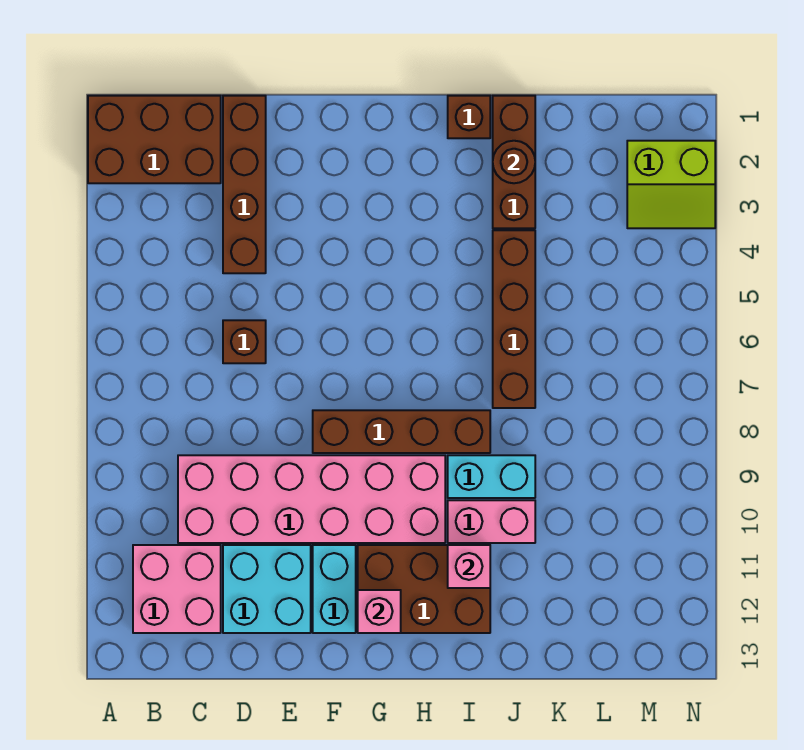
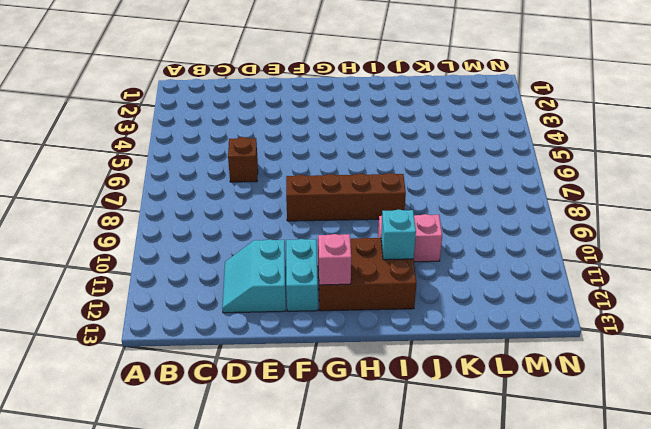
cyan 2x2 slope [222,239,286,313] -> cyan 2x2 brick [223,545,311,633]
cyan 1x1 brick [381,209,416,260] -> pink 1x1 brick [448,545,490,588]
none -> brown 2x3 brick [88,96,221,183]
none -> pink 2x2 brick [133,545,221,633]
none -> pink 2x6 brick [178,455,445,543]

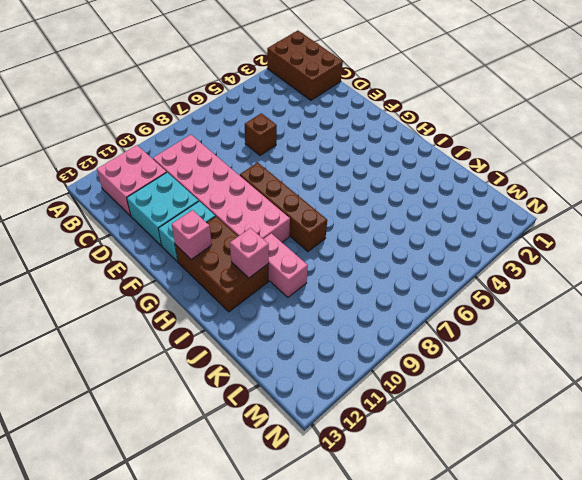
none -> brown 1x4 brick [223,96,266,273]
none -> brown 1x1 brick [448,96,490,138]
none -> cyan 1x2 brick [448,455,535,498]

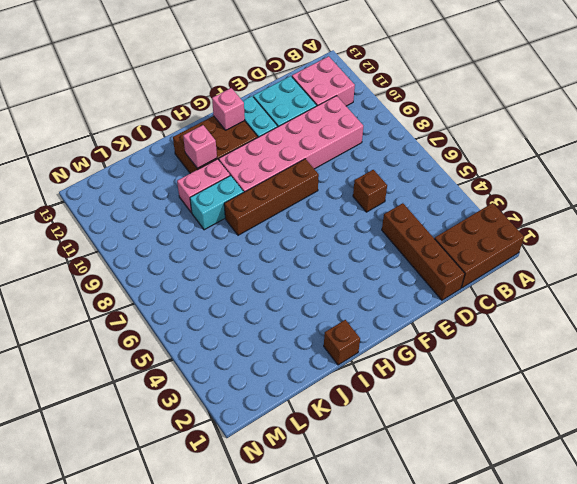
none -> brown 1x3 brick [493,96,535,228]
none -> brown 1x4 brick [493,230,535,408]
none -> lime 2x2 slope [627,141,715,228]

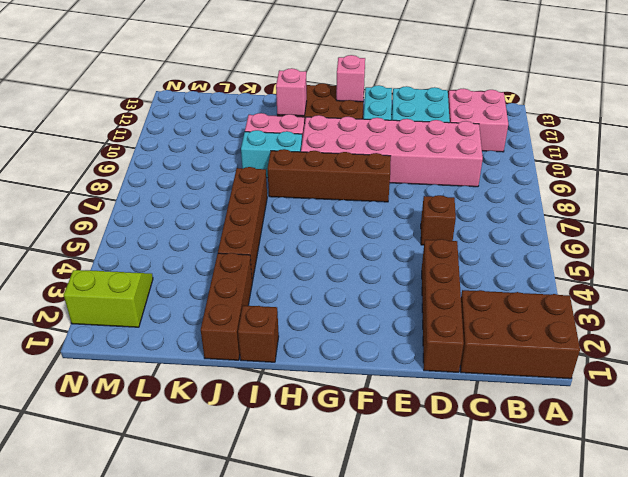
none -> brown 1x1 round brick [493,141,535,183]

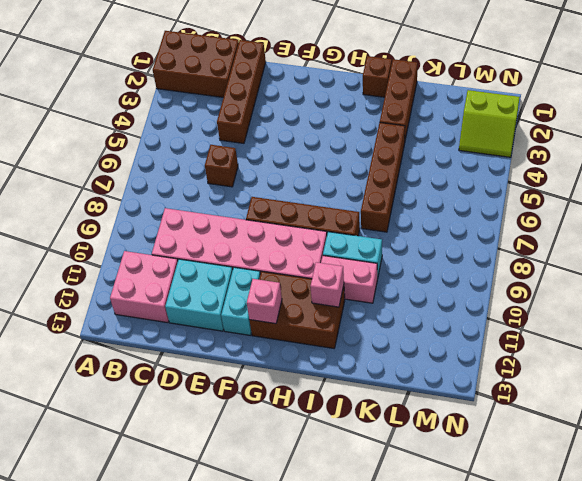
none -> brown 1x1 round brick [493,141,535,183]

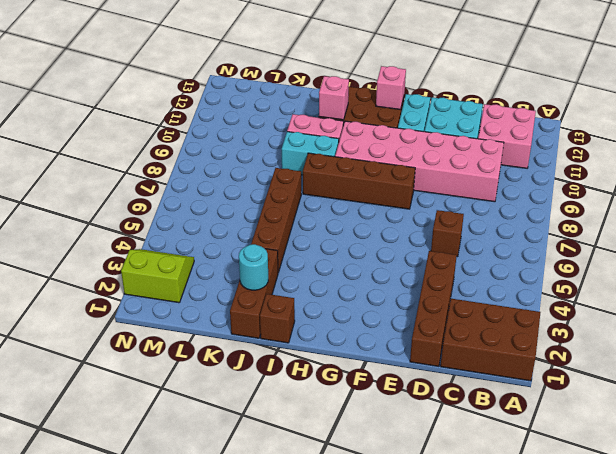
cyan 1x1 round brick [239,244,268,290] -> brown 1x1 round brick [493,141,535,183]

